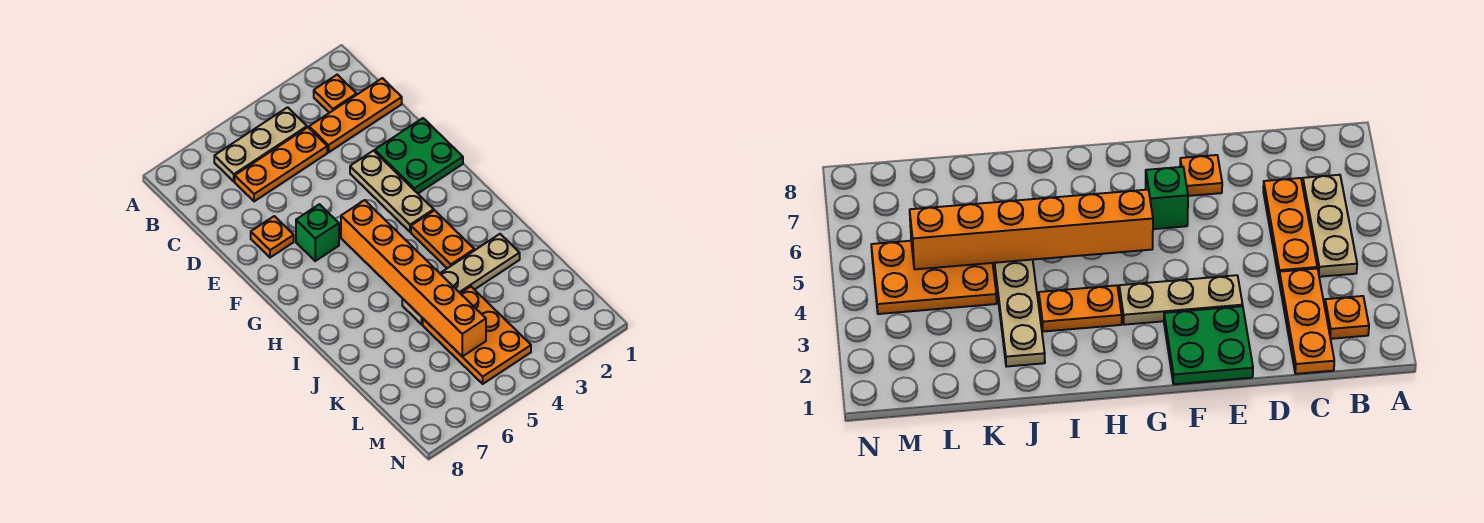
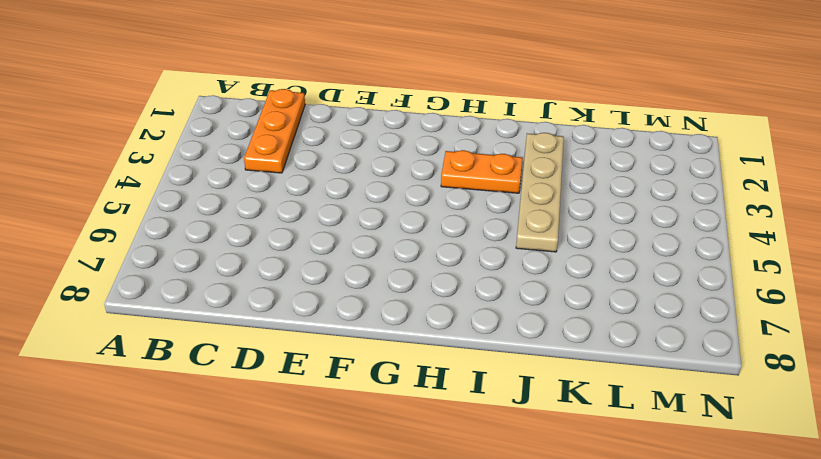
none -> orange 1x1 plate [314,75,357,113]
none -> tan 1x3 plate [214,107,307,181]
none -> orange 1x3 plate [235,127,327,201]

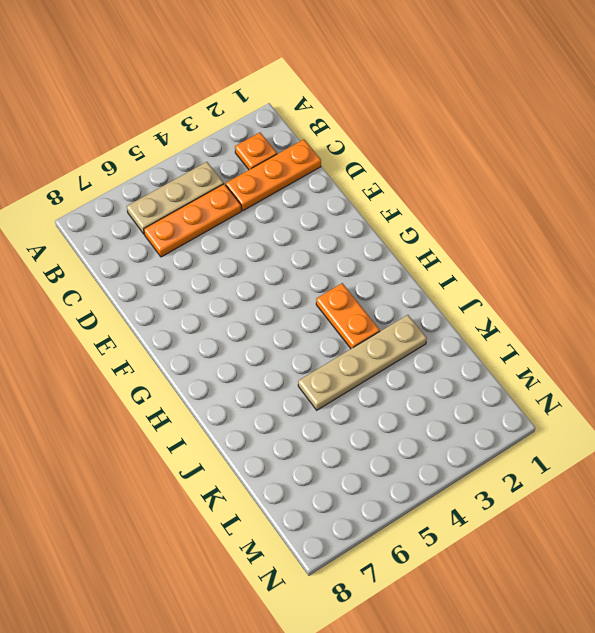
none -> green 2x2 plate [375,118,463,193]
none -> tan 1x3 plate [350,151,434,232]
none -> orange 1x1 plate [251,216,294,258]

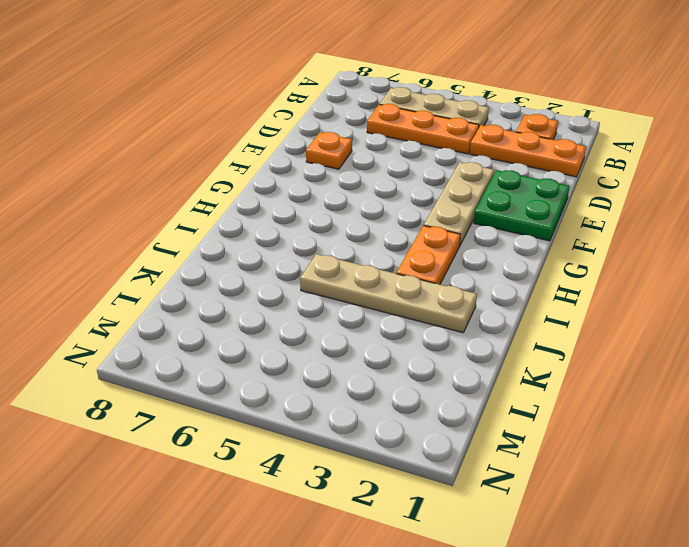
none -> green 1x1 brick [296,204,339,261]
none -> orange 2x3 plate [423,287,531,384]
none -> orange 1x6 brick [341,200,486,357]

